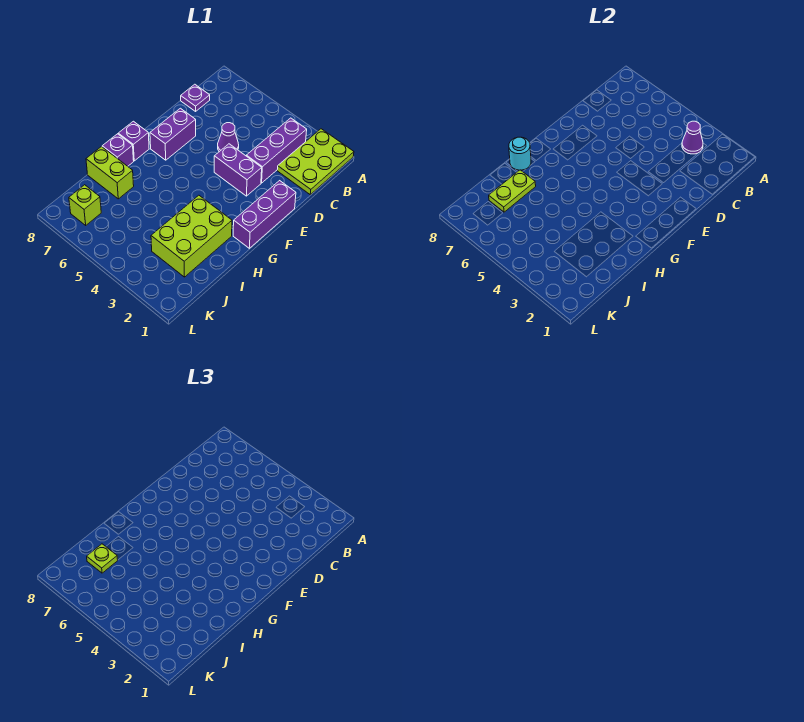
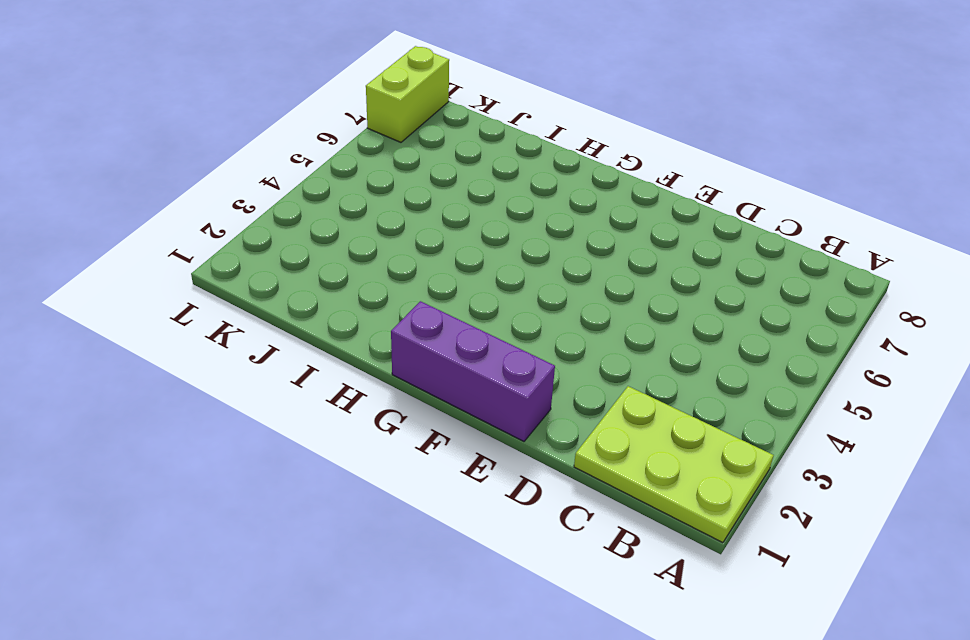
lime 1x2 brick [366,46,449,142] -> lime 1x2 brick moved to [86,147,134,199]
none -> purple 1x3 brick [246,118,307,183]
none -> purple 1x1 plate [181,84,210,111]
none -> purple 1x1 cone [218,123,239,152]

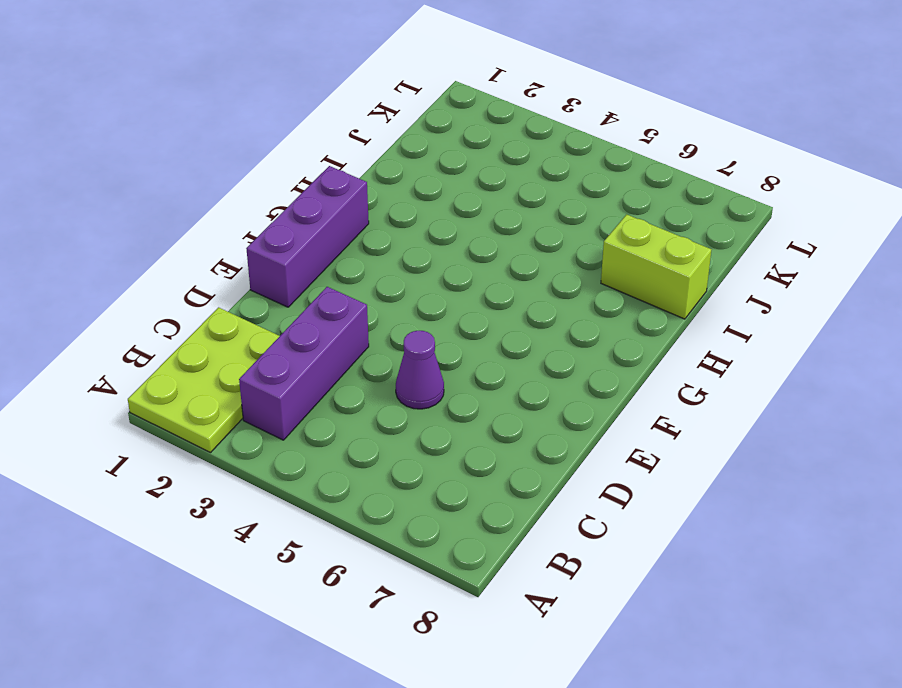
none -> purple 1x1 plate [181,84,210,111]
none -> purple 1x2 brick [214,144,262,196]
none -> purple 1x2 brick [150,108,196,160]

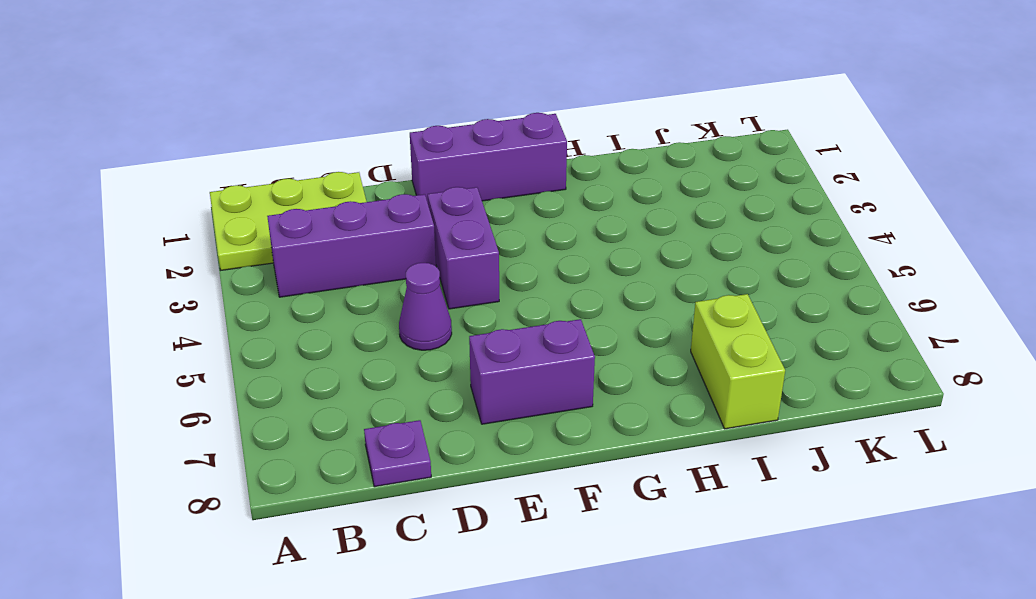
none -> purple 1x1 brick [118,121,149,161]
none -> lime 2x3 brick [151,195,232,277]
none -> purple 1x1 brick [102,134,134,166]

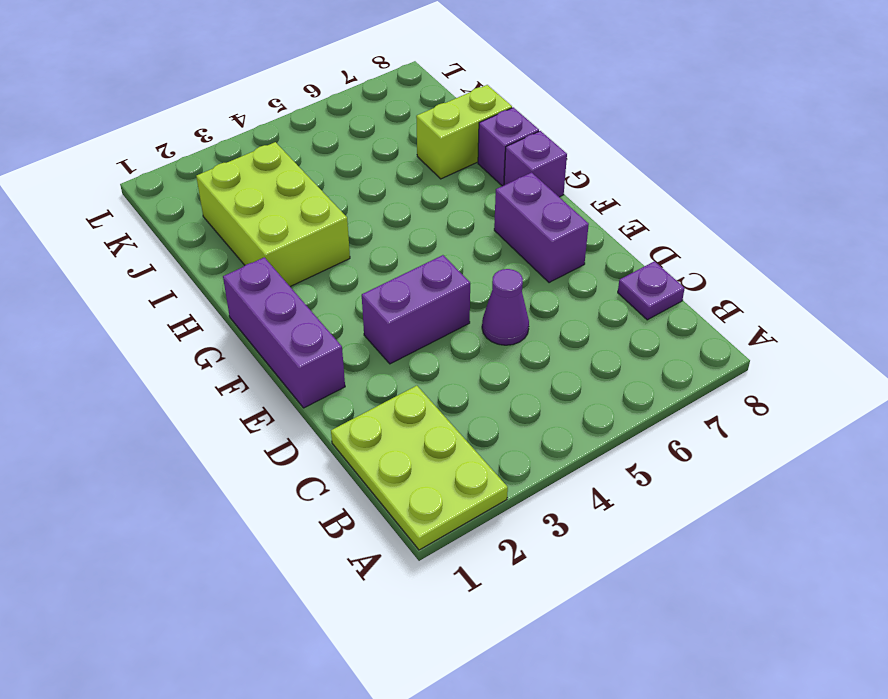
none -> purple 1x3 brick [246,118,307,183]
none -> lime 1x1 brick [69,185,101,225]
none -> purple 1x1 cone [682,121,703,154]

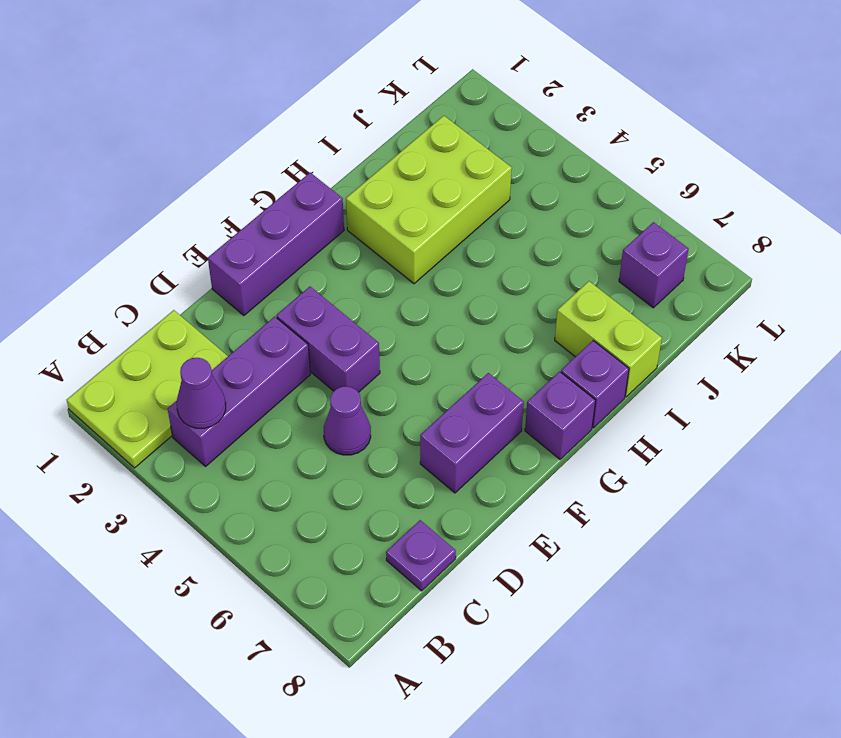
purple 1x1 brick [619,222,689,308] -> lime 1x1 brick [69,185,101,225]
none -> cyan 1x1 round brick [509,137,531,170]
none -> lime 1x2 plate [489,170,536,212]
none -> lime 1x1 plate [87,544,118,573]

